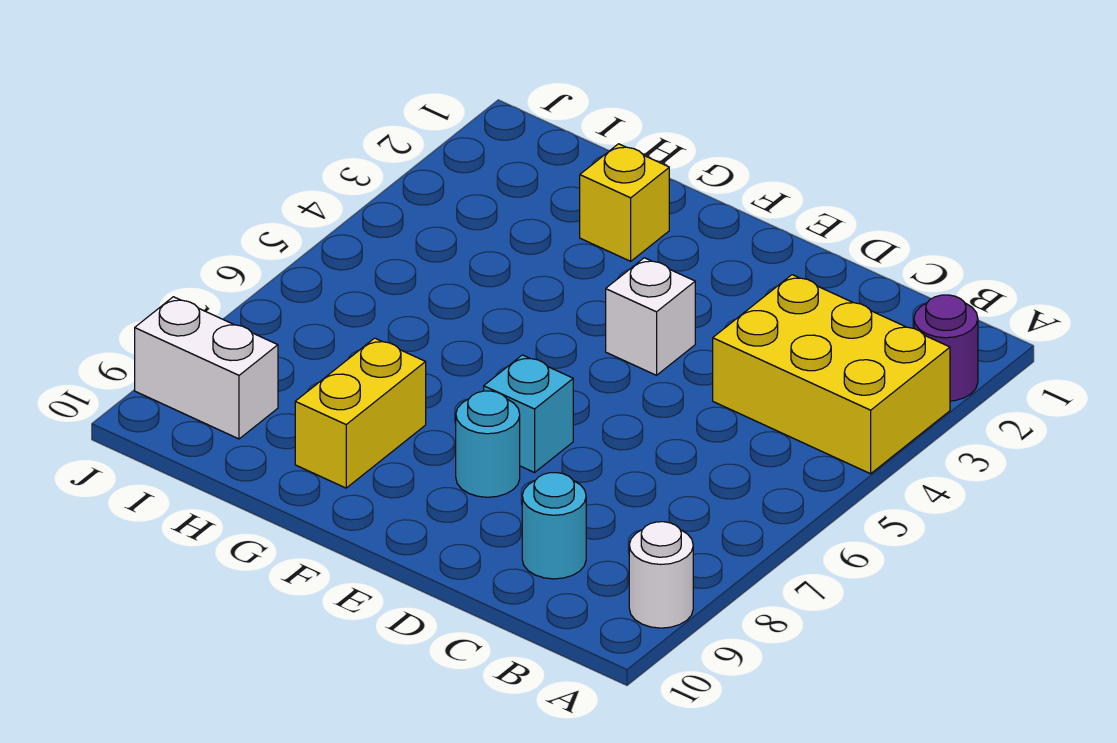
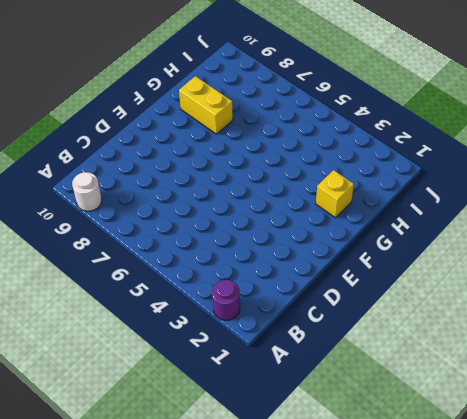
none -> yellow 2x3 brick [713,275,950,474]
none -> cyan 1x1 round brick [522,473,586,579]

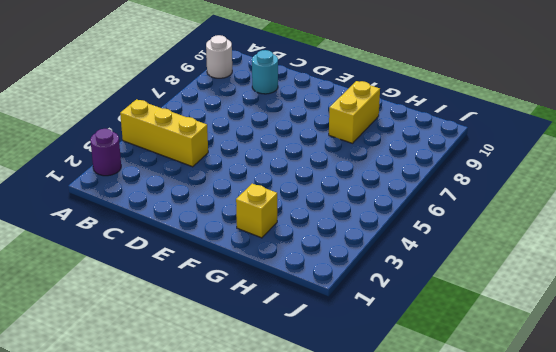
yellow 1x3 brick [120,99,208,167] -> yellow 2x3 brick [713,275,950,474]
none -> white 1x1 brick [606,258,695,375]
none -> cyan 1x1 brick [484,355,573,473]

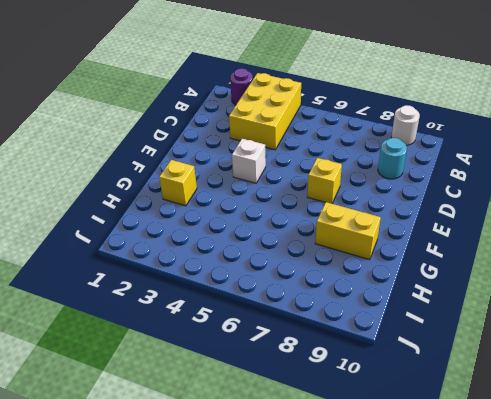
yellow 1x1 brick [308,158,342,204] -> cyan 1x1 brick [484,355,573,473]
none -> cyan 1x1 round brick [456,391,520,497]
none -> white 1x2 brick [135,297,278,439]

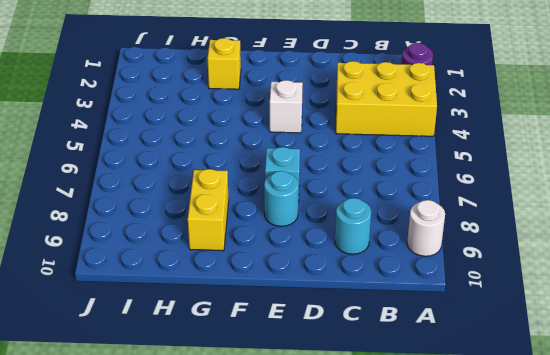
none -> white 1x2 brick [135,297,278,439]

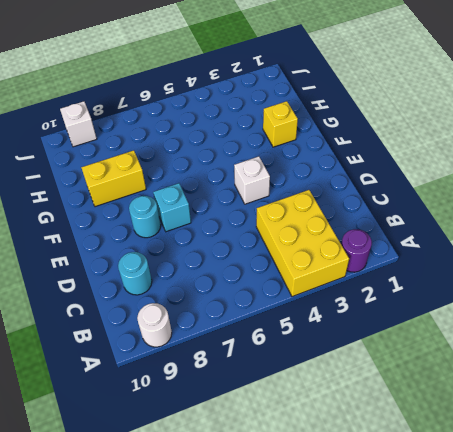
white 1x1 brick [60,101,97,147] -> white 1x2 brick [135,297,278,439]

